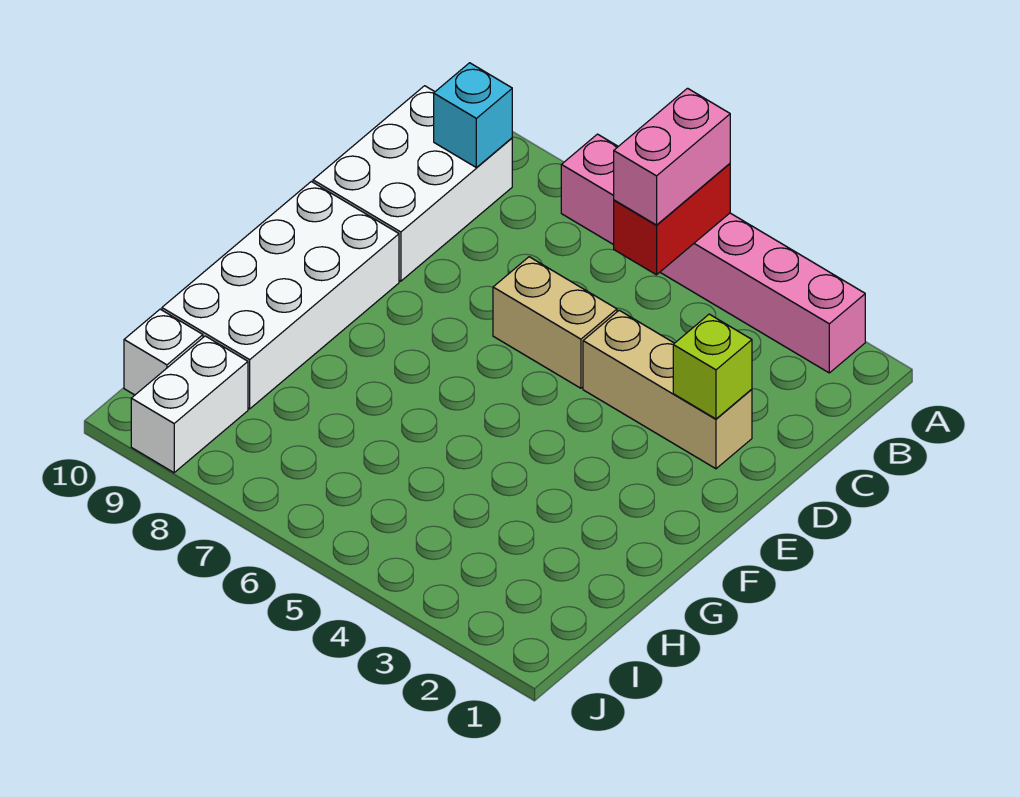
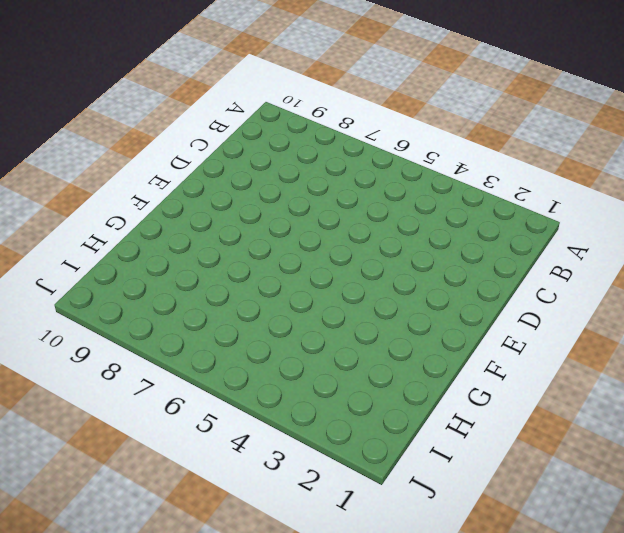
none -> pink 1x6 brick [561,134,865,373]
none -> white 2x3 brick [313,86,512,281]

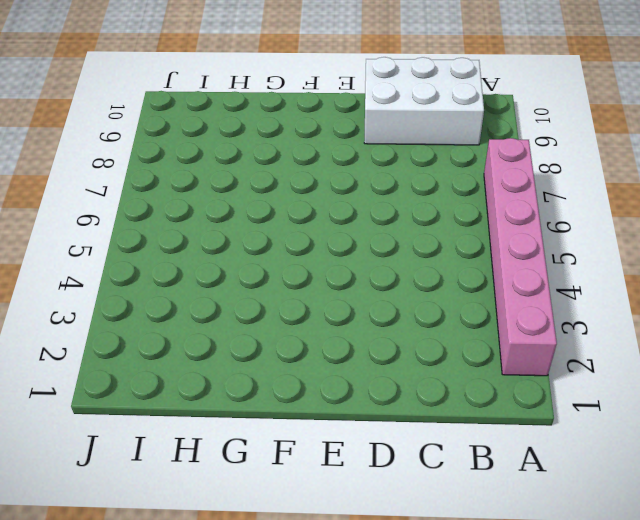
none -> tan 1x3 brick [583,310,752,469]
none -> tan 1x2 brick [493,257,617,388]

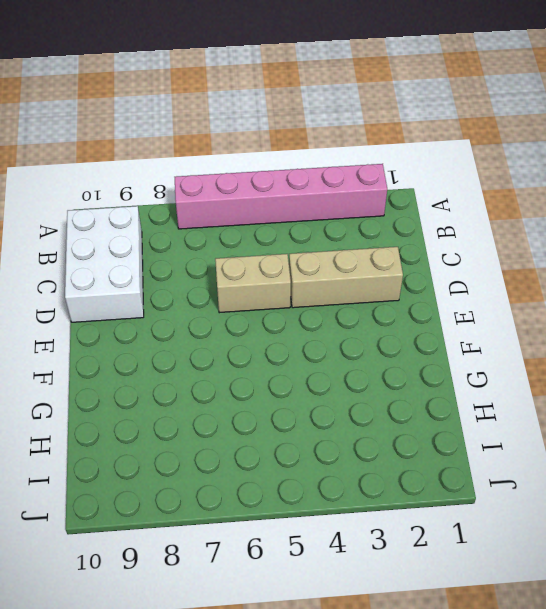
none -> white 2x4 brick [162,182,399,409]
none -> white 1x2 brick [131,336,248,473]

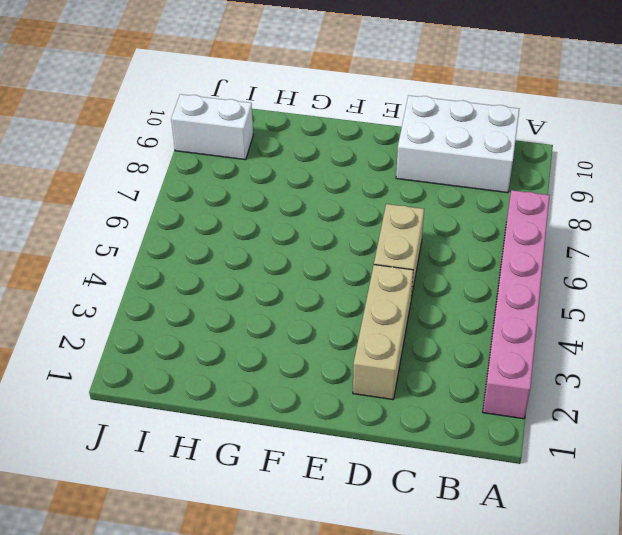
none -> white 2x4 brick [162,182,399,409]
none -> white 1x1 brick [124,309,203,395]

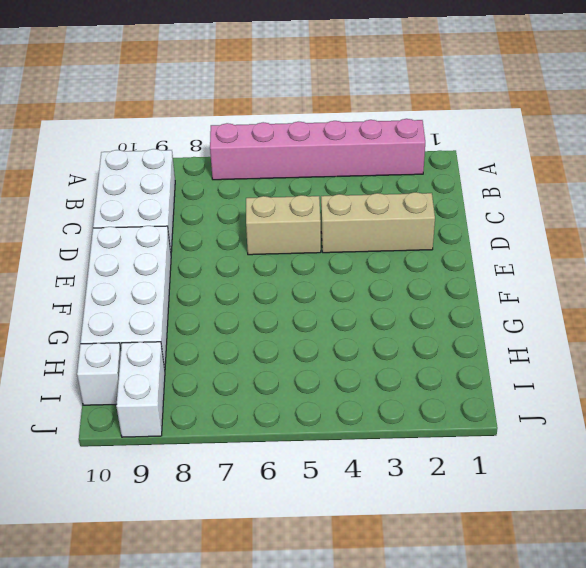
none -> red 1x2 brick [614,164,730,275]
none -> cyan 1x1 brick [434,63,512,168]

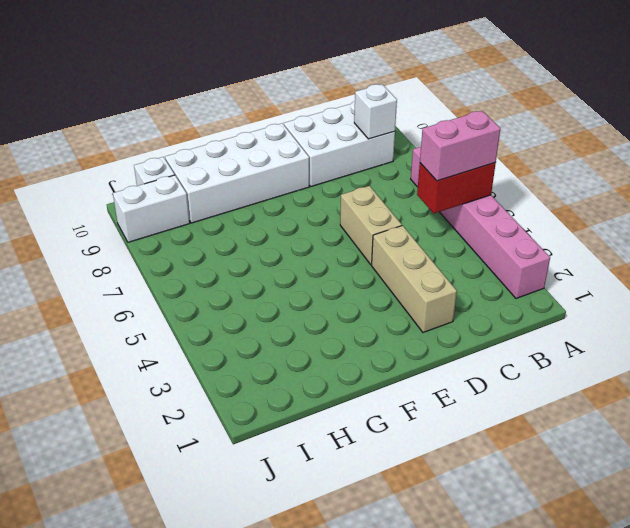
white 1x1 brick [354,84,397,139] -> cyan 1x1 brick [434,63,512,168]
none -> lime 1x1 brick [673,314,752,419]

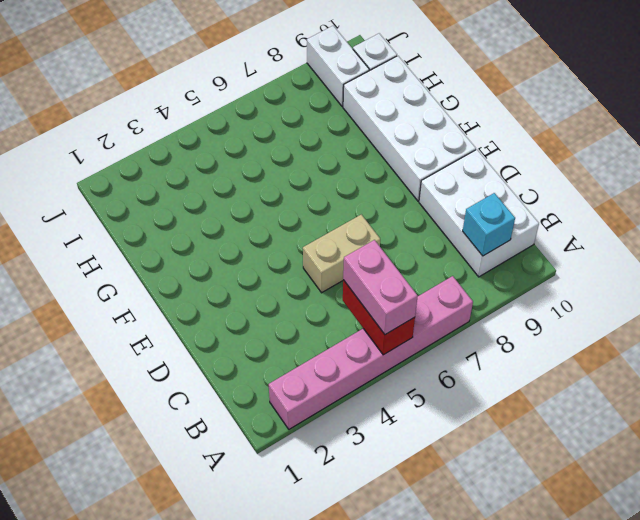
none -> tan 1x3 brick [583,310,752,469]
none -> lime 1x1 brick [673,314,752,419]

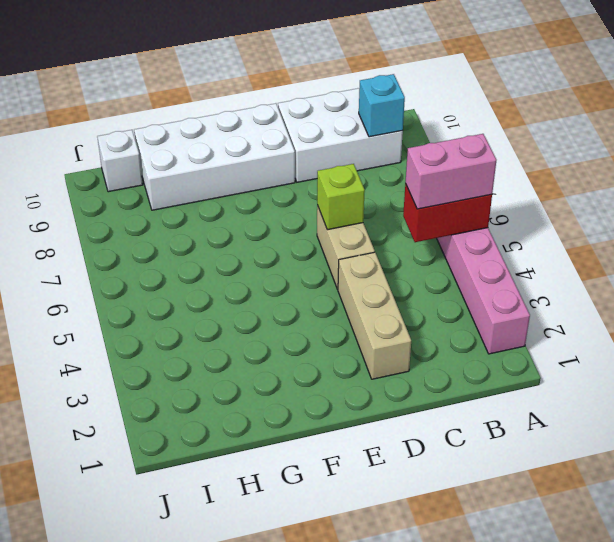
lime 1x1 brick [317,164,365,230] -> lime 1x1 brick moved to [673,314,752,419]
none -> white 1x2 brick [131,336,248,473]

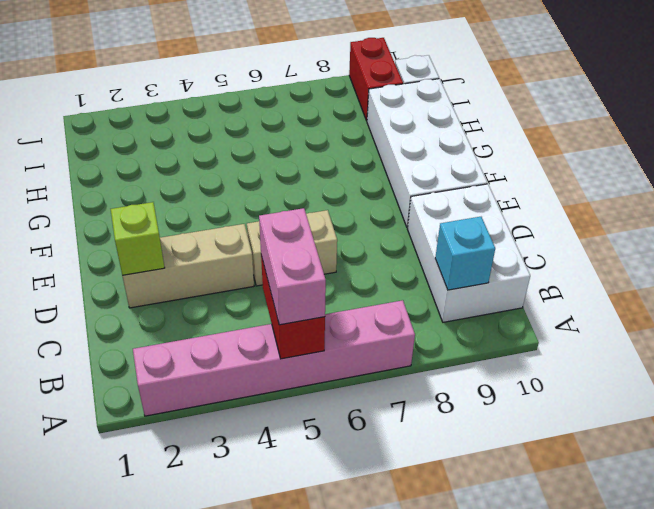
red 1x2 brick [349,38,403,121] -> white 1x2 brick [131,336,248,473]

